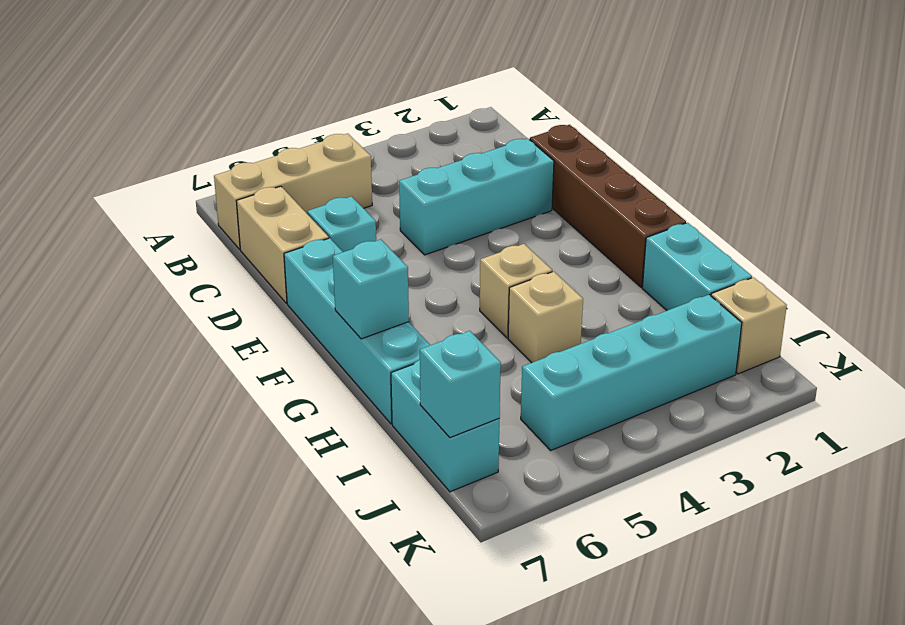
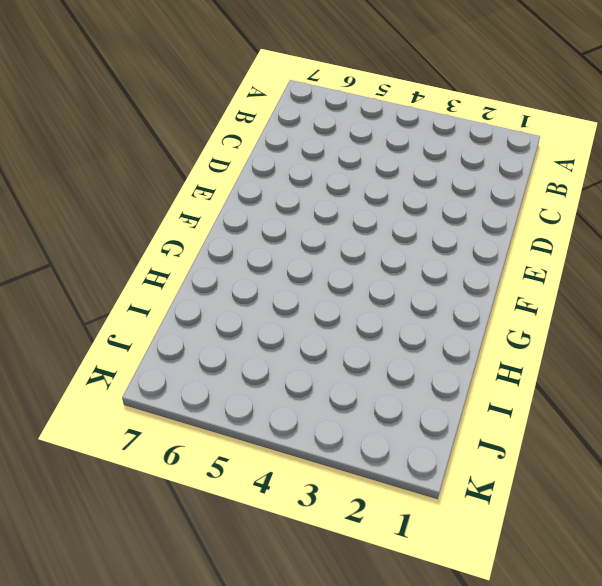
none -> tan 1x3 brick [214,134,372,250]
none -> tan 1x2 brick [236,186,329,303]
none -> brown 1x4 brick [530,125,686,287]

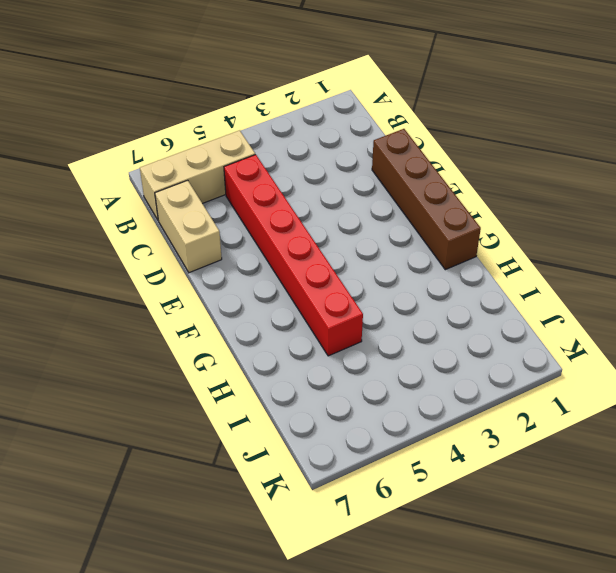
red 1x6 brick [224,155,363,356] -> none
none -> cyan 1x3 brick [399,138,554,255]
none -> cyan 1x1 brick [307,196,376,252]
none -> cyan 1x4 brick [284,238,430,424]

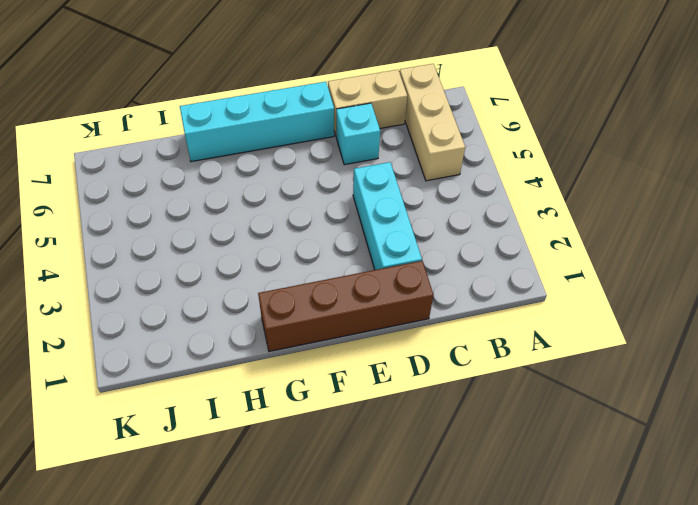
none -> tan 1x1 brick [480,244,552,338]
none -> cyan 1x2 brick [642,223,752,310]
none -> tan 1x1 brick [508,271,583,363]

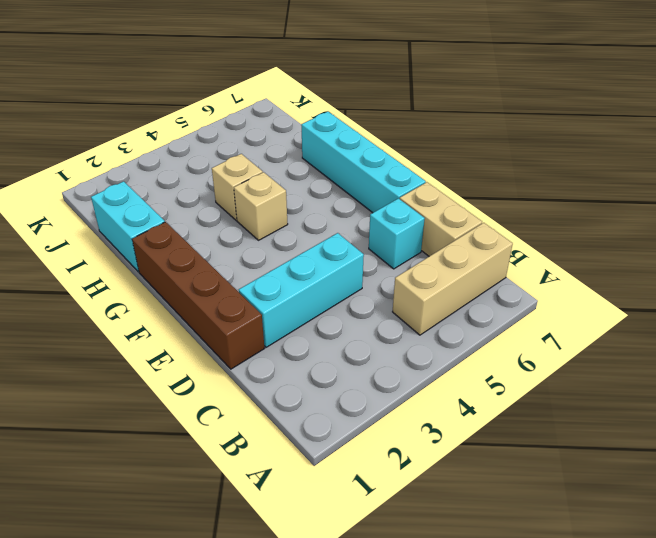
none -> cyan 1x2 brick [391,360,499,492]
none -> tan 1x1 brick [711,277,787,374]
none -> cyan 1x4 brick [521,295,742,450]

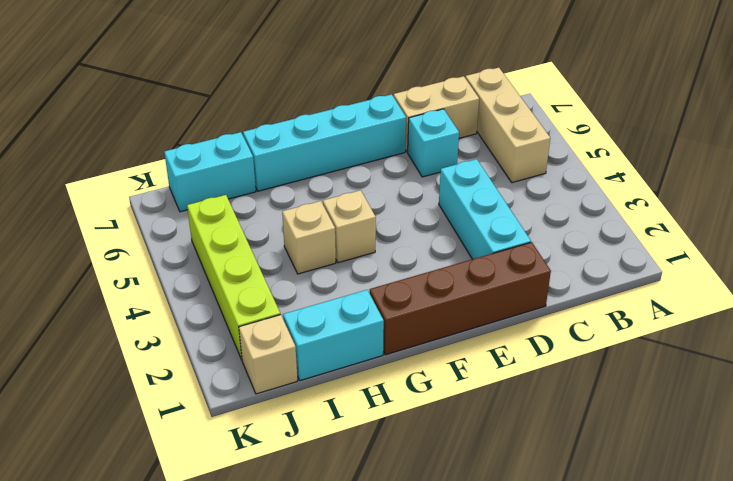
lime 1x4 brick [187,195,280,360] -> cyan 1x4 brick [521,295,742,450]
none -> cyan 1x1 brick [333,239,409,339]
none -> cyan 1x1 brick [420,331,501,438]

